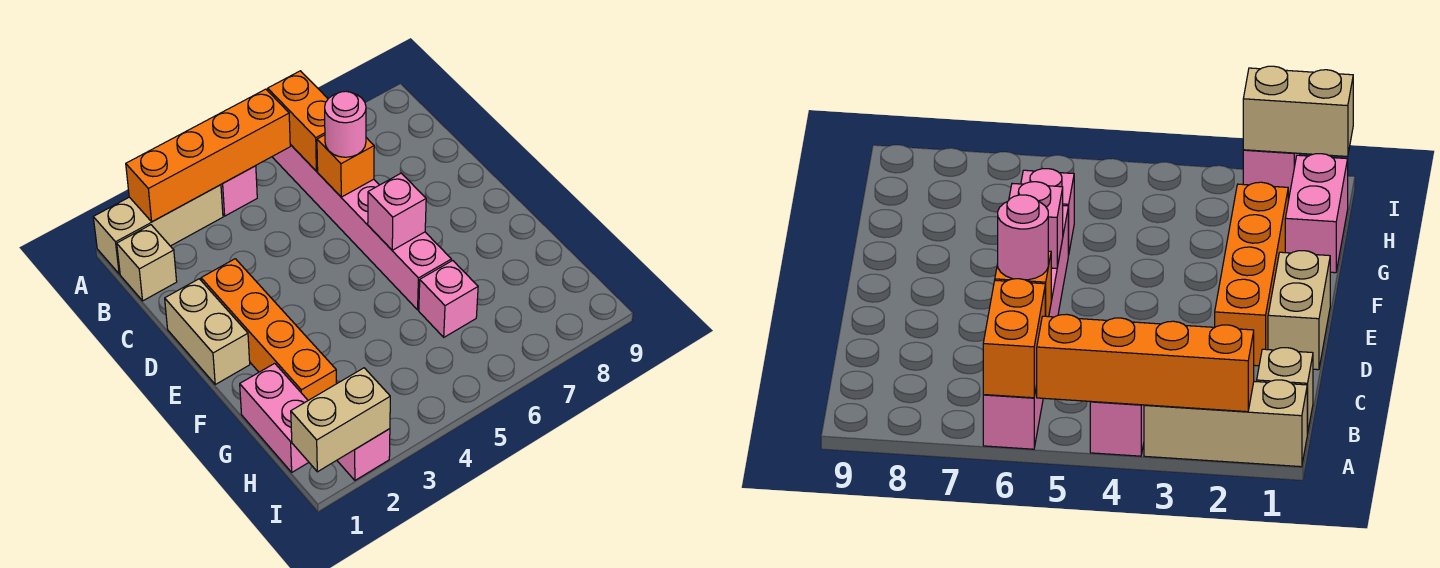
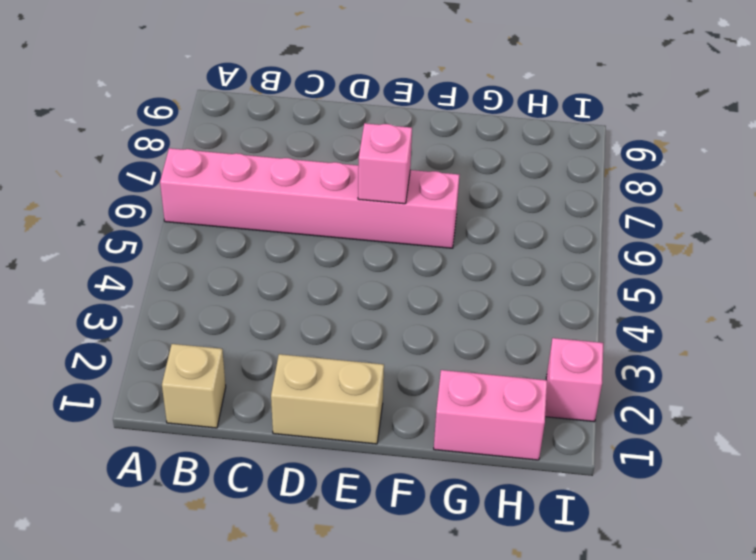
none -> tan 1x3 brick [93,185,223,274]
none -> pink 1x1 brick [221,166,257,216]
none -> orange 1x4 brick [201,259,336,400]

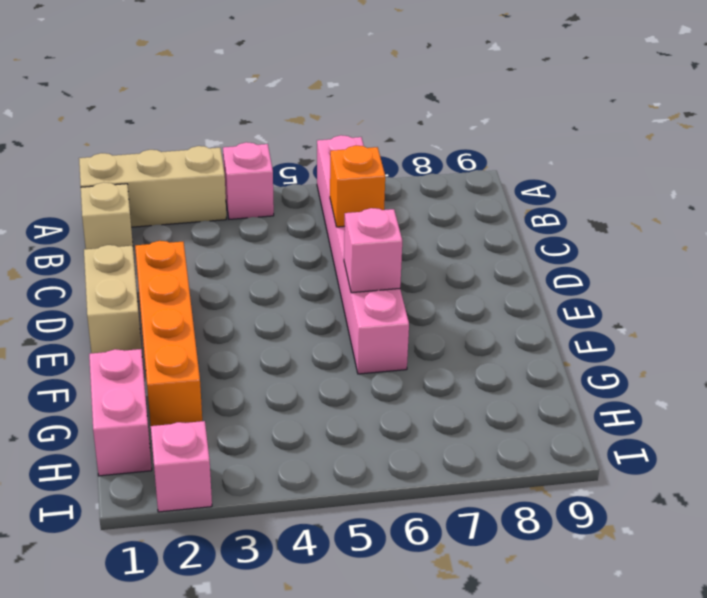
none -> pink 1x1 brick [419,260,478,337]
none -> orange 1x4 brick [126,89,290,222]
none -> orange 1x2 brick [268,71,328,171]

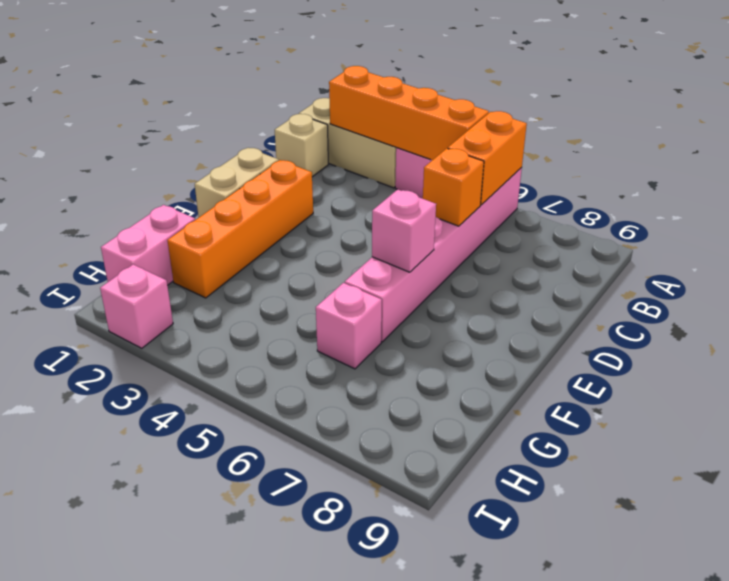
none -> tan 1x2 brick [291,368,390,472]
none -> pink 1x1 round brick [325,91,366,157]

